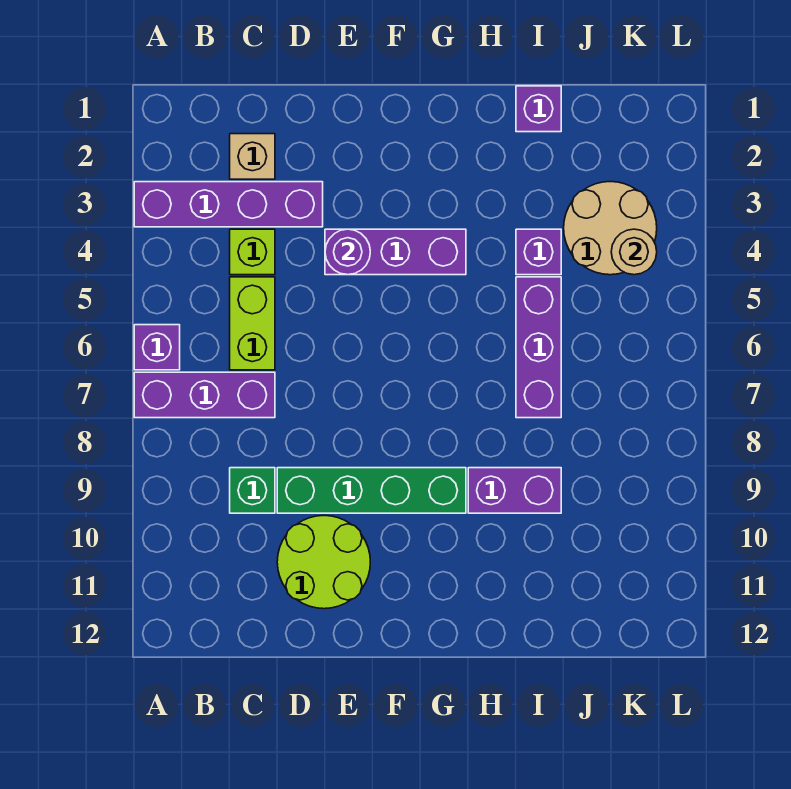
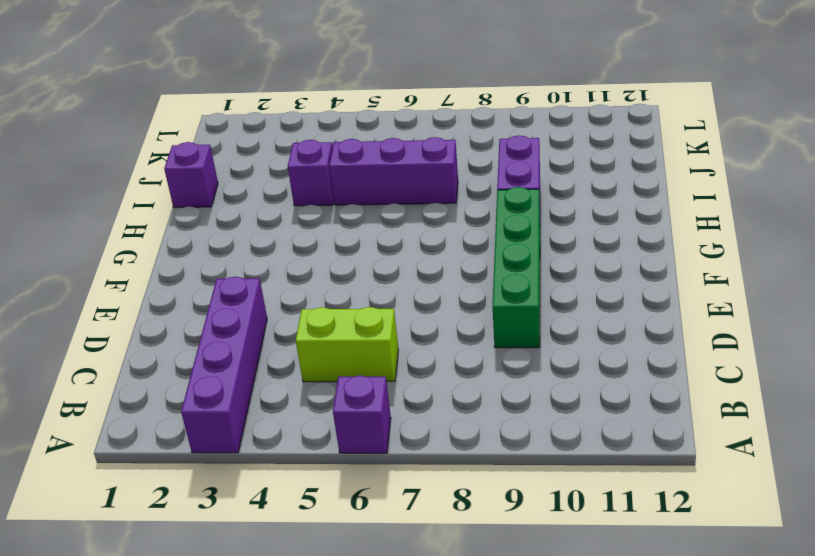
none -> purple 1x3 brick [134,372,275,418]
none -> tan 1x1 brick [230,134,275,179]
none -> lime 1x1 brick [230,229,275,275]

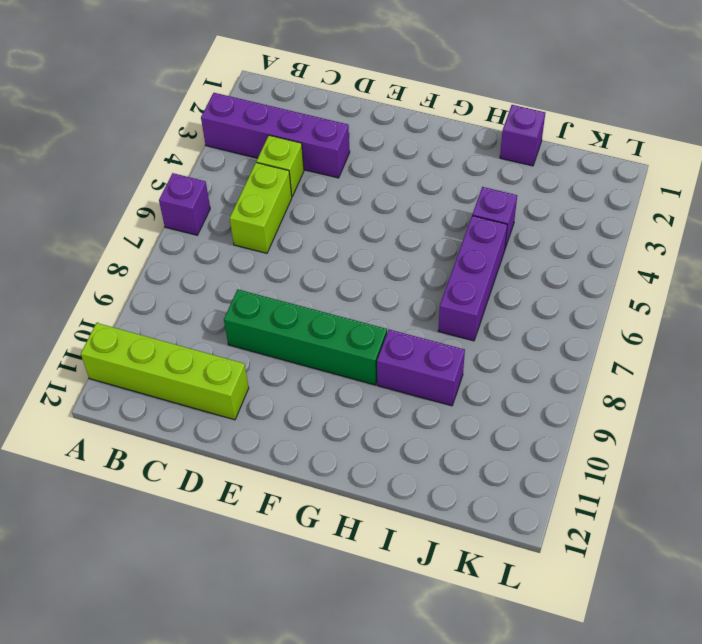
lime 1x4 brick [81,323,249,420] -> lime 2x2 round brick [277,515,370,609]
none -> purple 1x3 brick [134,372,275,418]
none -> tan 1x1 brick [230,134,275,179]
none -> green 1x1 brick [230,468,275,513]

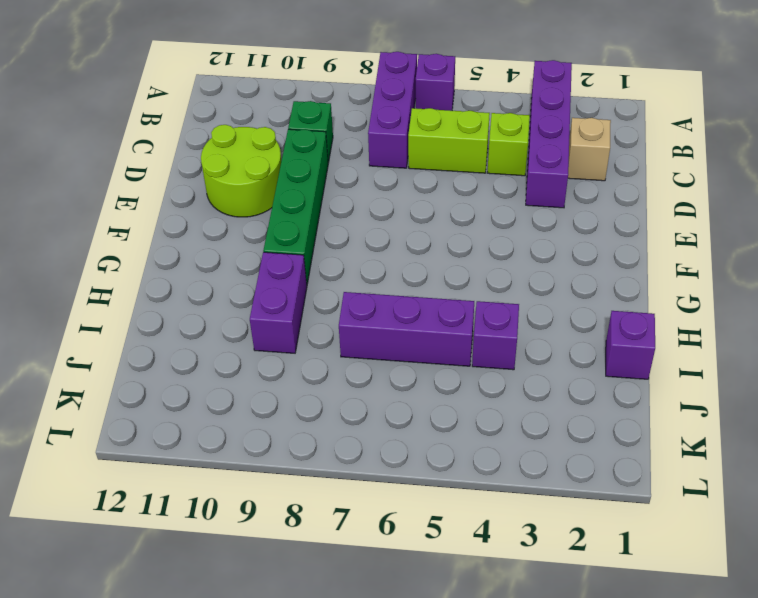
none -> purple 1x3 brick [325,229,466,275]
none -> tan 2x2 round brick [564,182,657,275]
none -> purple 1x1 round brick [325,229,370,275]

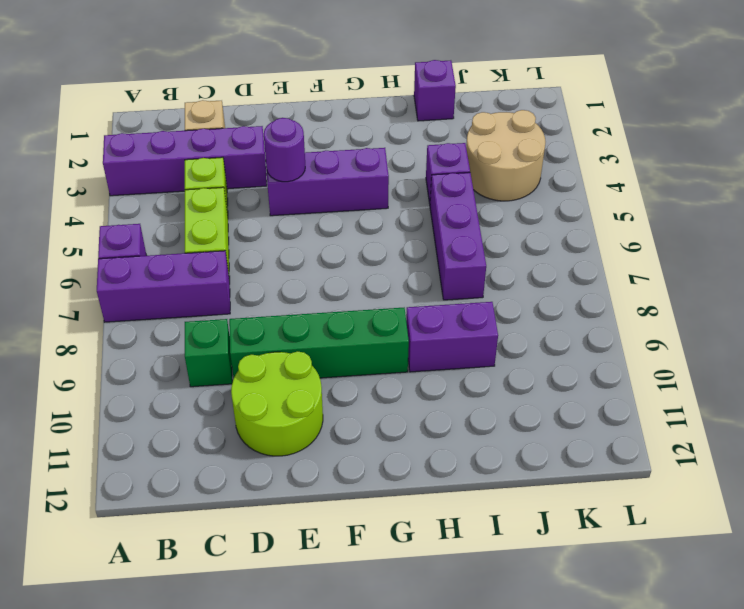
none -> tan 1x1 round brick [611,229,657,275]

